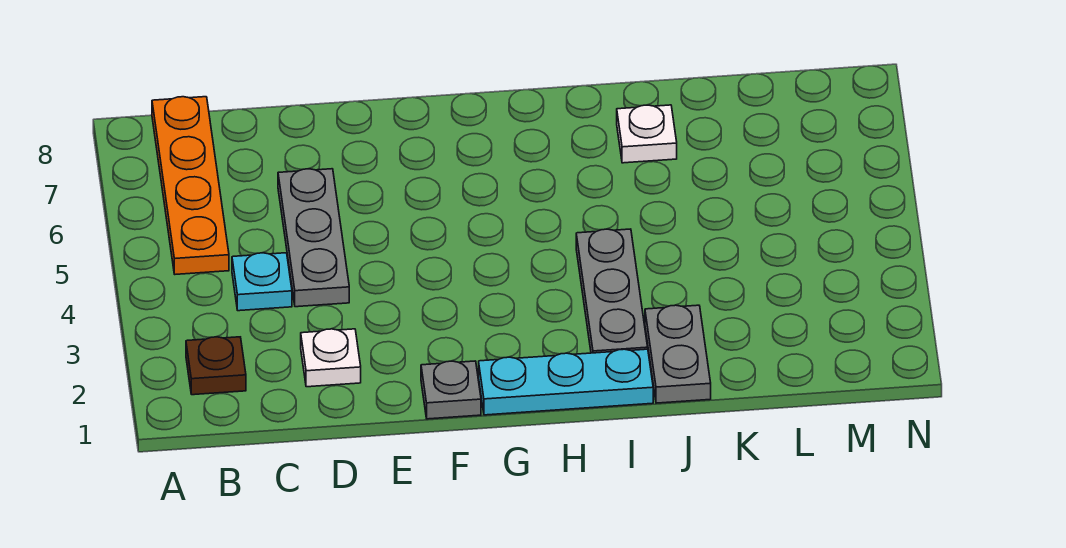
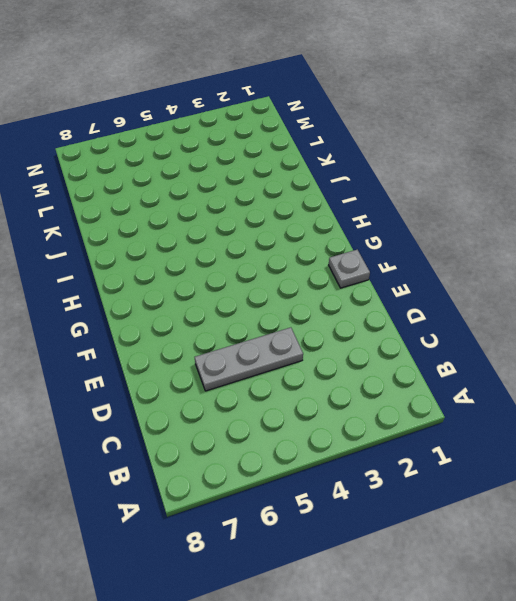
none -> brown 1x1 plate [186,337,246,395]
none -> orange 1x4 plate [152,97,229,274]

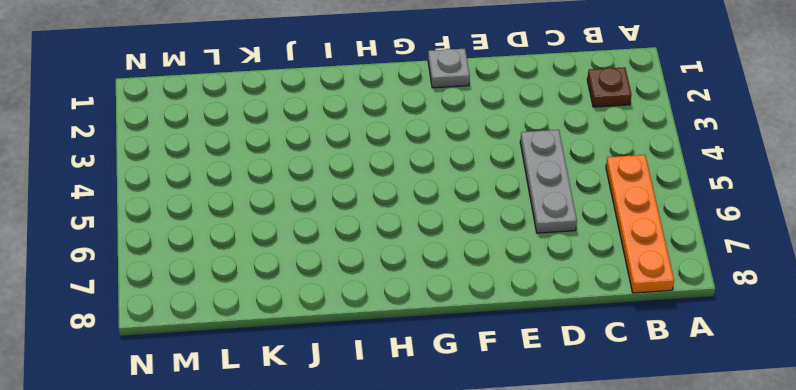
none -> cyan 1x1 plate [232,253,292,311]
none -> white 1x1 plate [301,329,361,387]

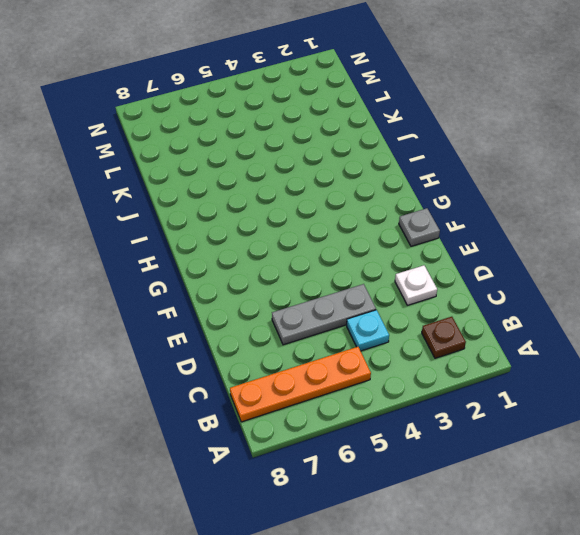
none -> cyan 1x3 plate [479,349,653,415]
none -> grey 1x3 plate [576,229,648,353]

